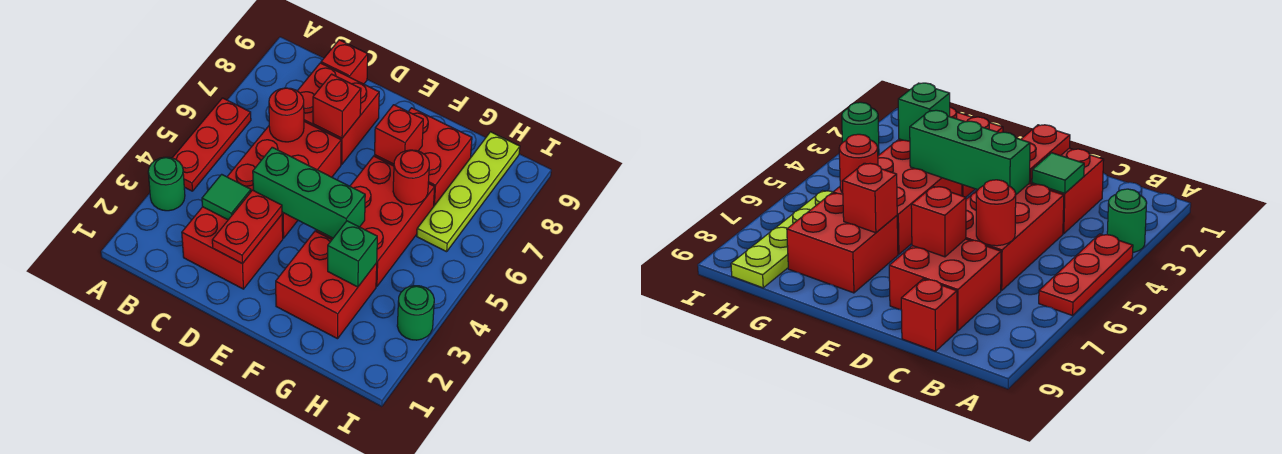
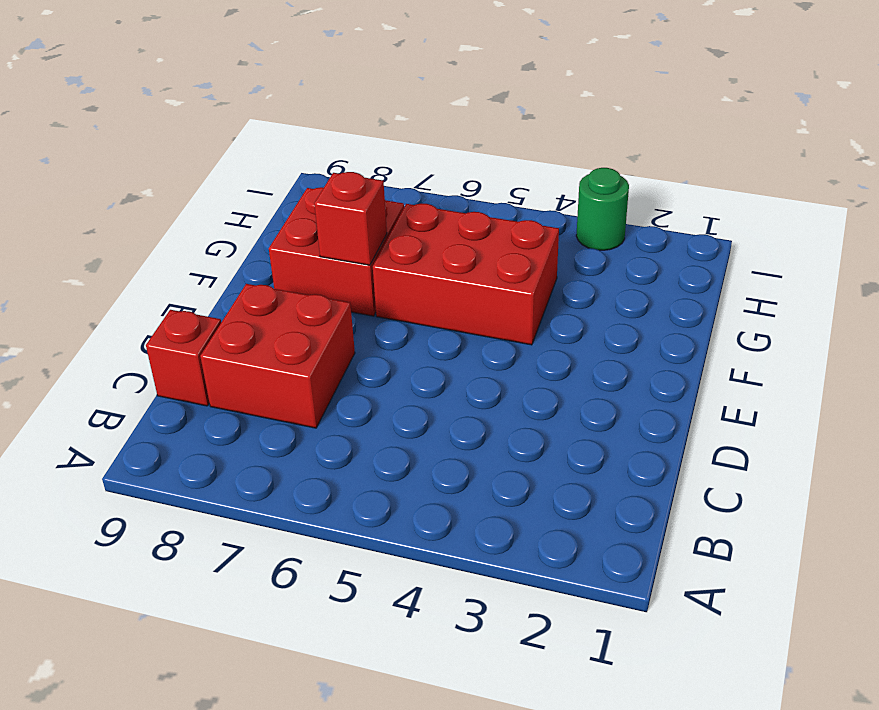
none -> green 1x1 round brick [148,157,185,211]
none -> red 1x3 plate [173,98,251,191]
none -> red 2x2 brick [182,207,283,289]

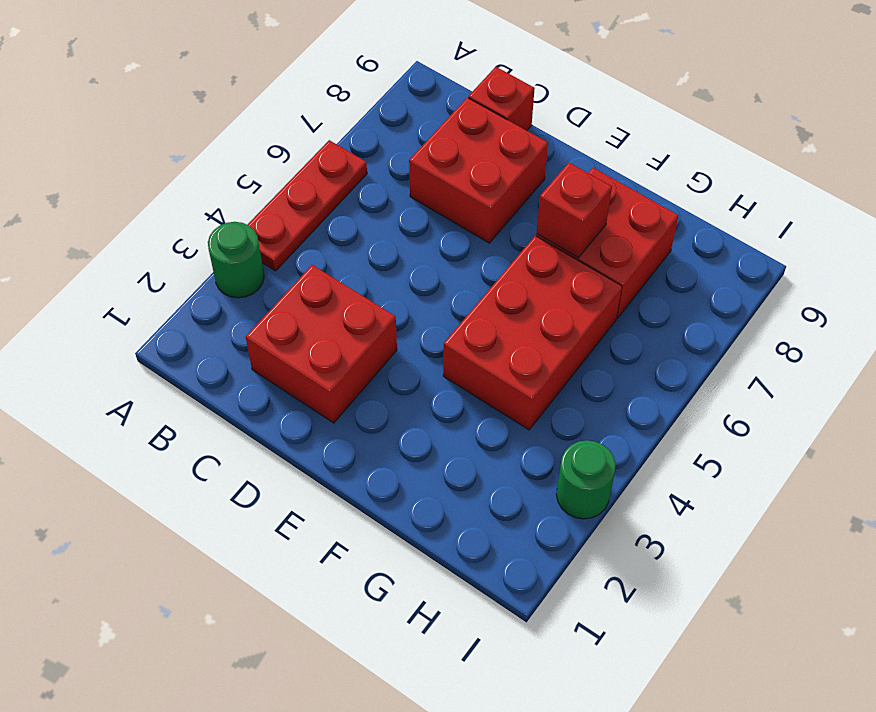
none -> red 2x3 brick [227,121,341,238]
none -> red 2x2 brick [276,231,377,339]
none -> lime 1x4 plate [417,132,520,252]

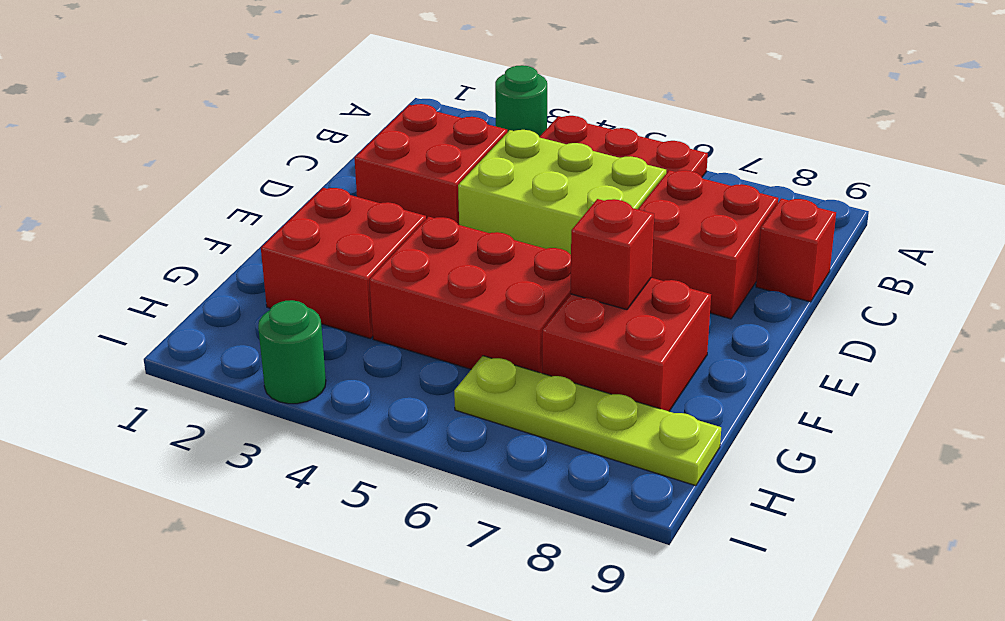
lime 2x3 brick [458,130,666,254] -> red 2x3 brick [227,121,341,238]
none -> green 1x1 tile [202,174,251,220]
none -> red 1x1 round brick [269,88,304,142]
none -> red 1x2 plate [212,190,282,264]

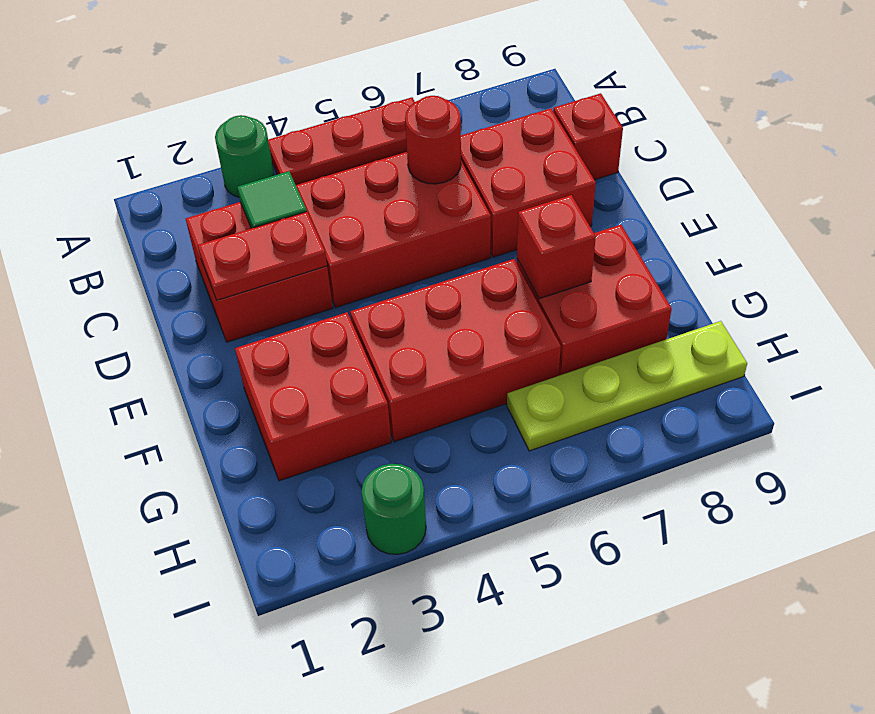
none -> green 1x3 brick [253,147,365,238]
none -> red 1x1 brick [313,74,361,138]
none -> green 1x1 brick [328,221,377,287]

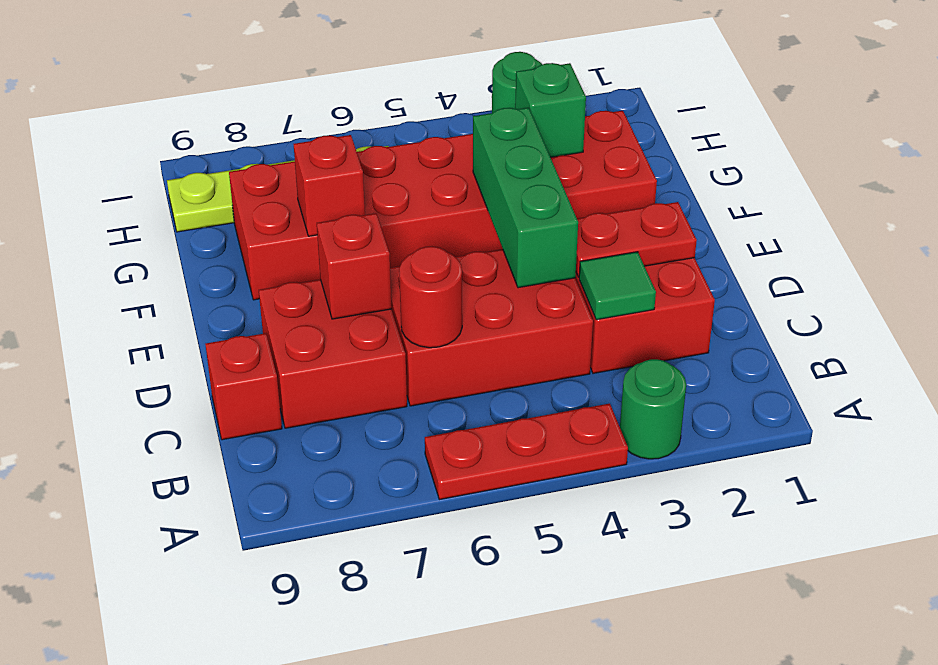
none -> red 1x1 round brick [393,150,429,205]

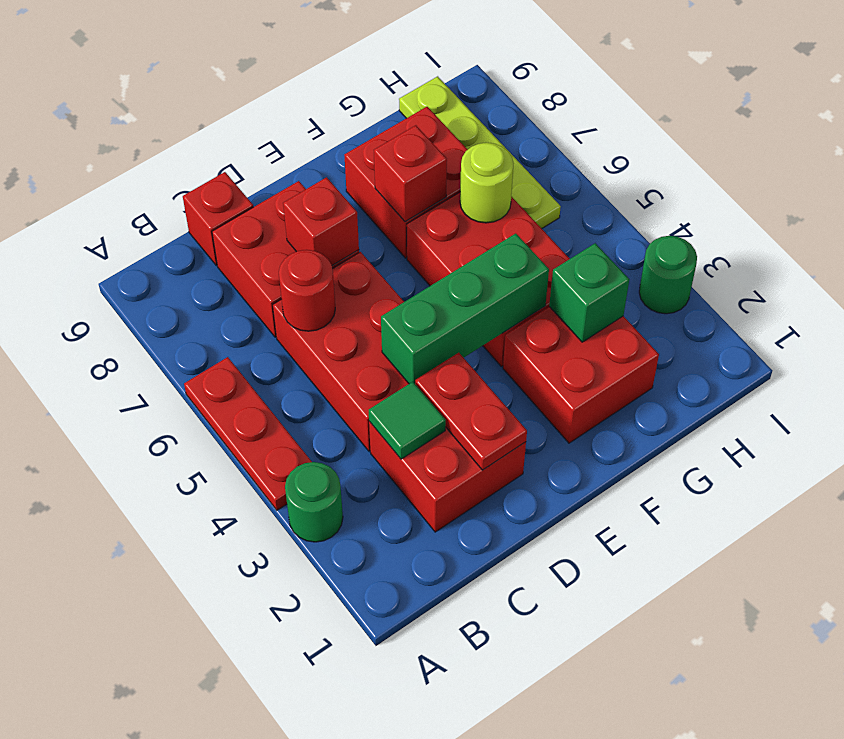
lime 1x1 round brick [460,143,513,223] -> red 1x1 round brick [393,150,429,205]

